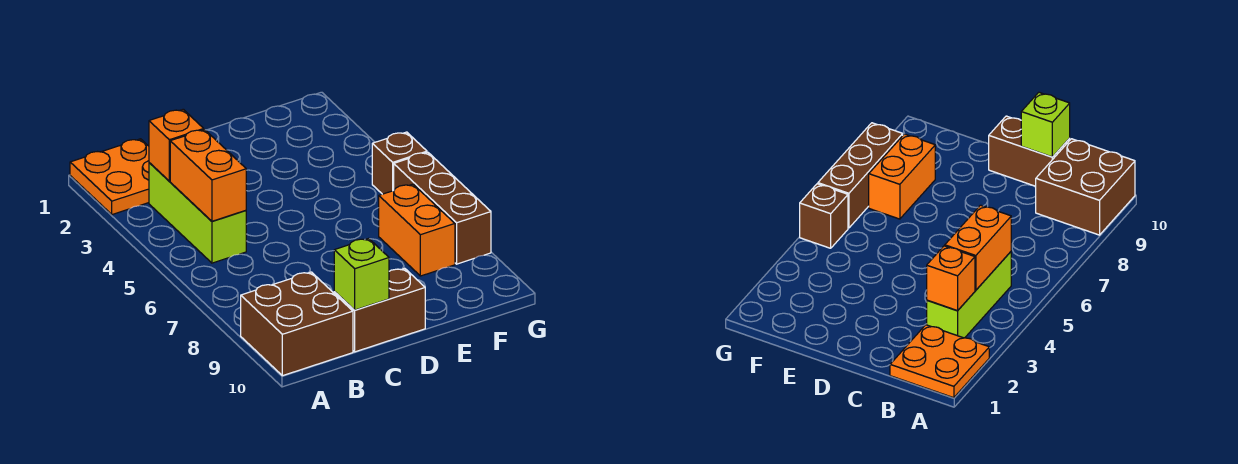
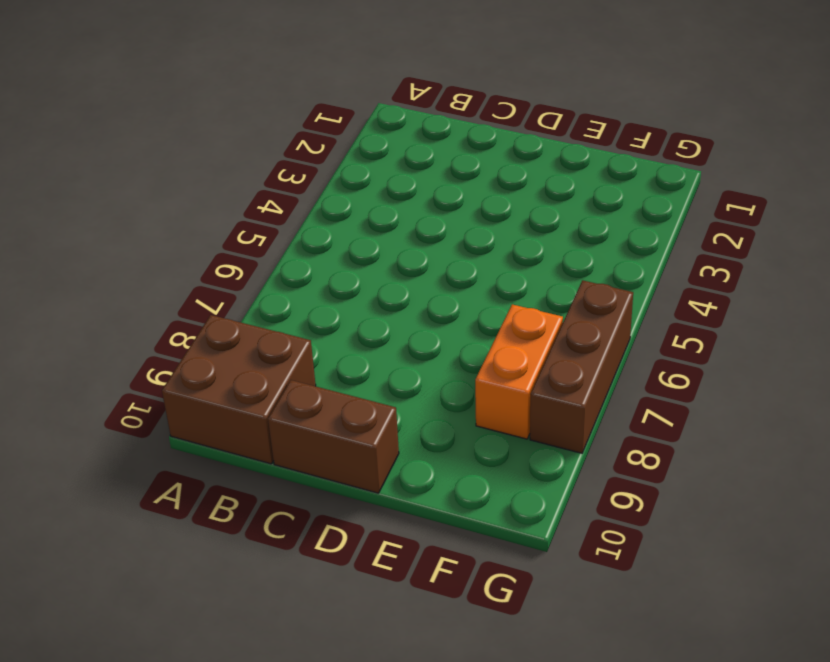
none -> orange 2x2 plate [70,139,149,215]
none -> lime 1x3 brick [149,163,246,263]

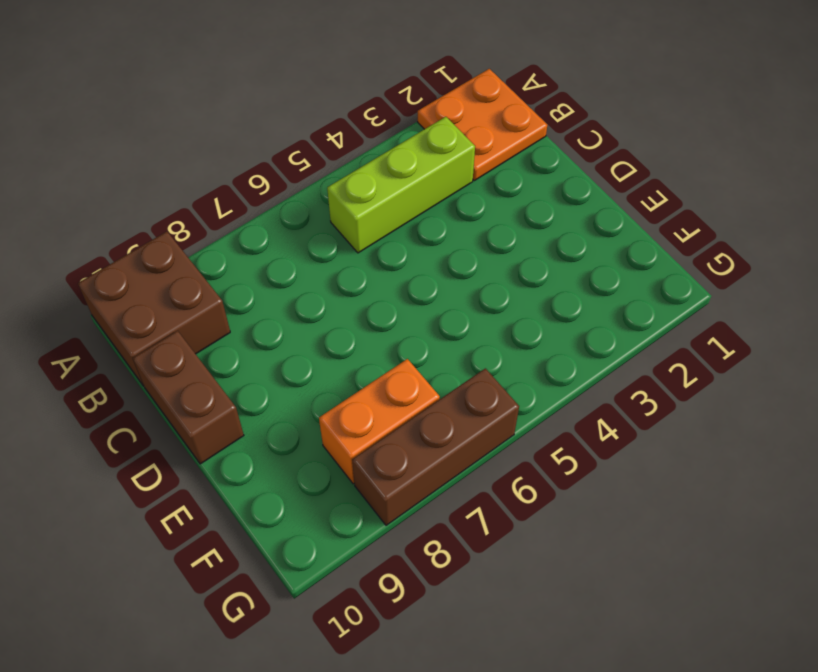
none -> brown 1x1 brick [372,132,427,194]
none -> orange 1x1 brick [149,109,204,181]

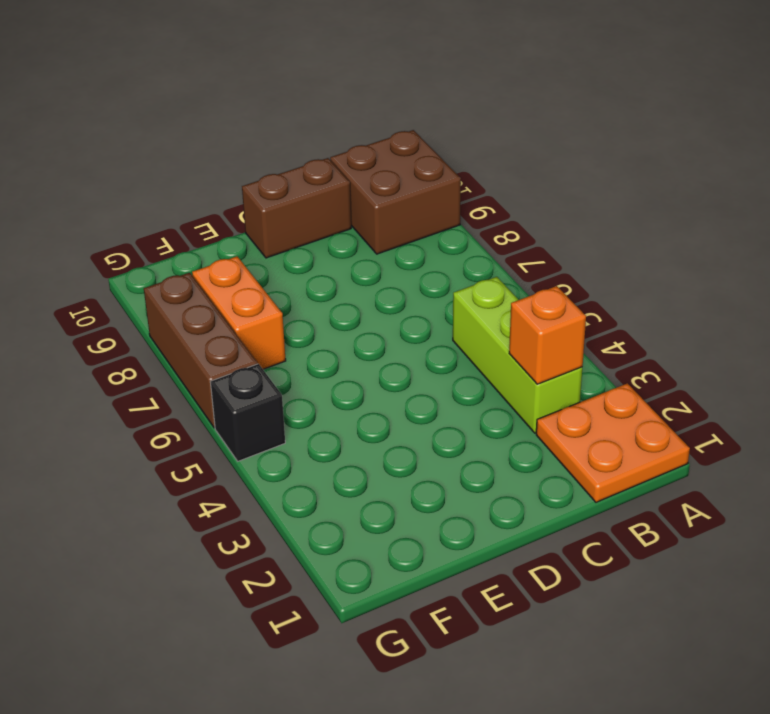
black 1x1 brick [210,364,285,461] -> brown 1x1 brick [372,132,427,194]
none -> orange 1x2 brick [170,130,246,221]
none -> lime 1x1 brick [334,238,389,310]

